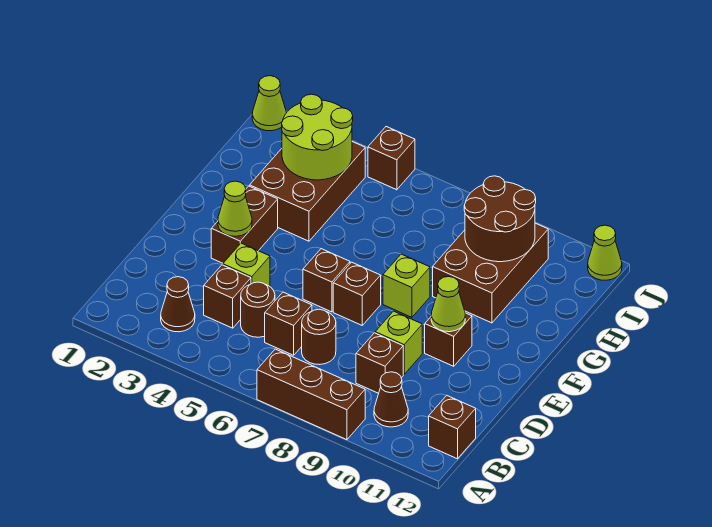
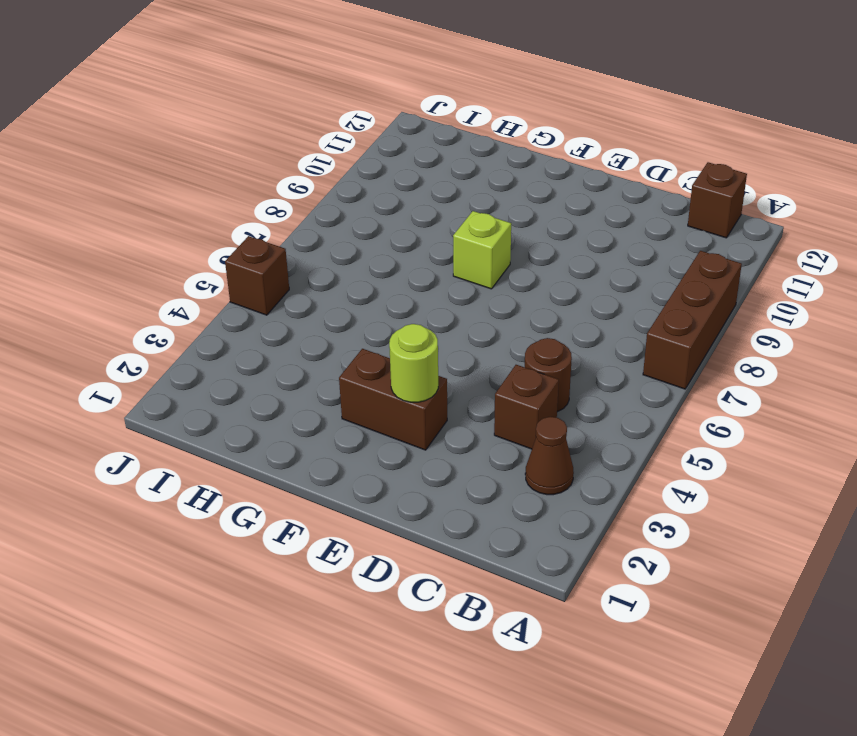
lime 1x1 round brick [389,324,438,402] -> lime 1x1 cone [218,181,252,236]
none -> brown 1x1 cone [374,372,408,427]
none -> brown 1x1 brick [265,292,312,355]
none -> brown 1x1 round brick [302,309,336,365]

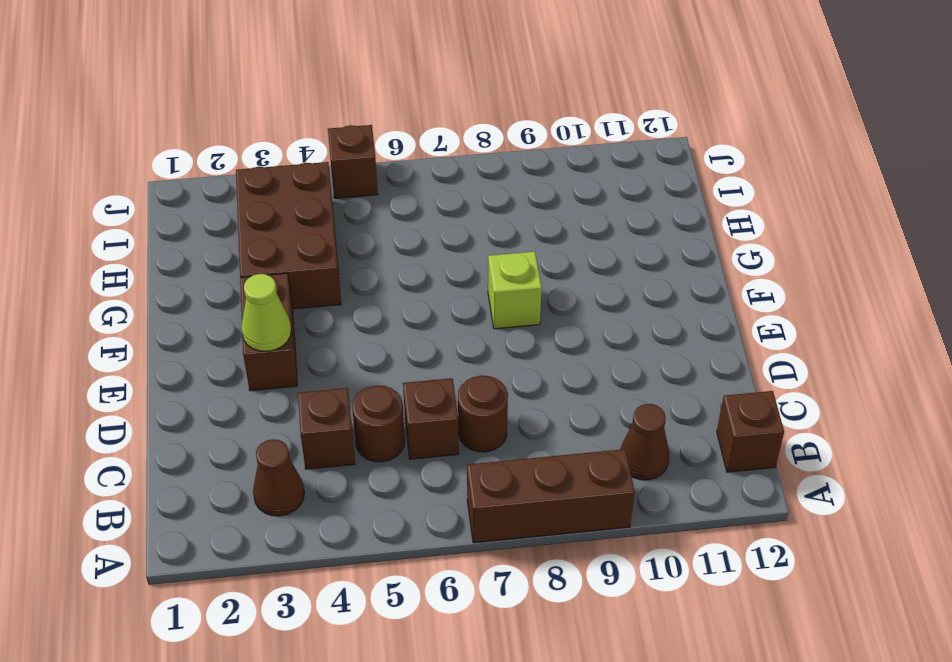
none -> brown 1x1 brick [356,333,403,393]
none -> lime 1x1 brick [223,243,270,286]
none -> lime 1x1 brick [375,311,422,374]

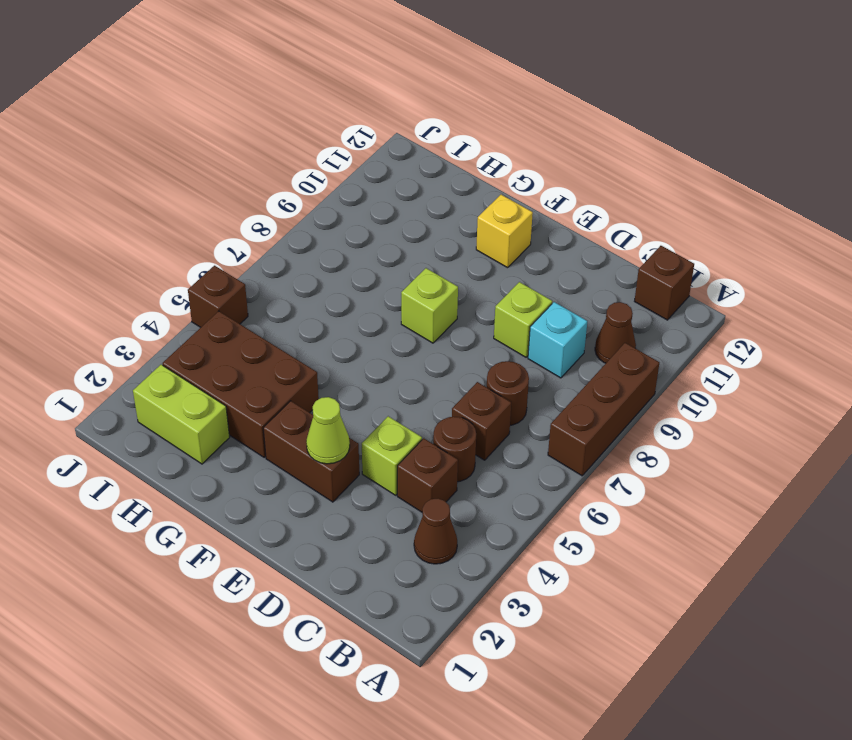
cyan 1x1 brick [528,302,587,378] -> brown 1x1 brick [356,333,403,393]
yellow 1x1 brick [476,195,533,268] -> none
lime 1x2 brick [133,365,230,464] -> none
none -> brown 1x1 brick [303,249,350,312]
none -> brown 1x1 brick [333,262,381,325]
none -> brown 1x1 brick [425,313,472,366]

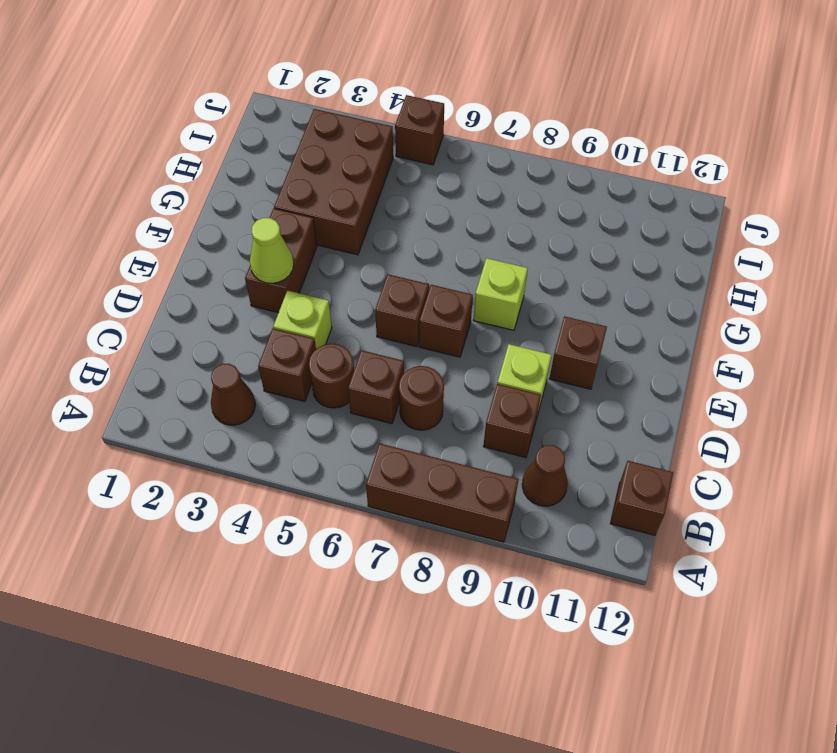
none -> brown 2x3 brick [433,223,548,323]
none -> lime 1x1 cone [252,76,287,131]
none -> lime 1x1 cone [588,225,622,280]

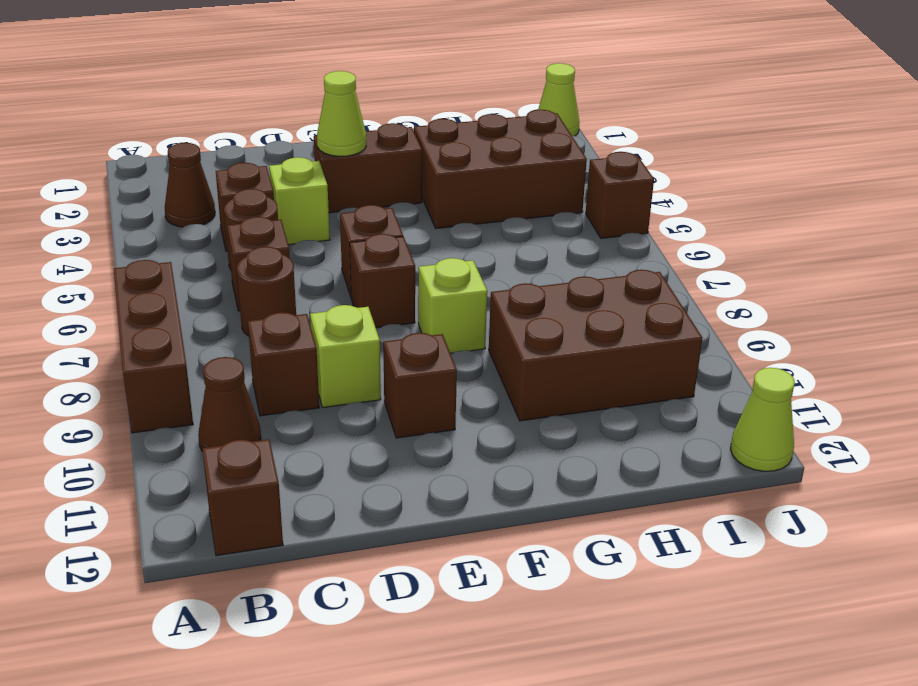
none -> lime 1x1 cone [431,277,465,332]
none -> lime 2x2 round brick [282,94,353,180]
none -> brown 2x2 round brick [464,176,536,262]

